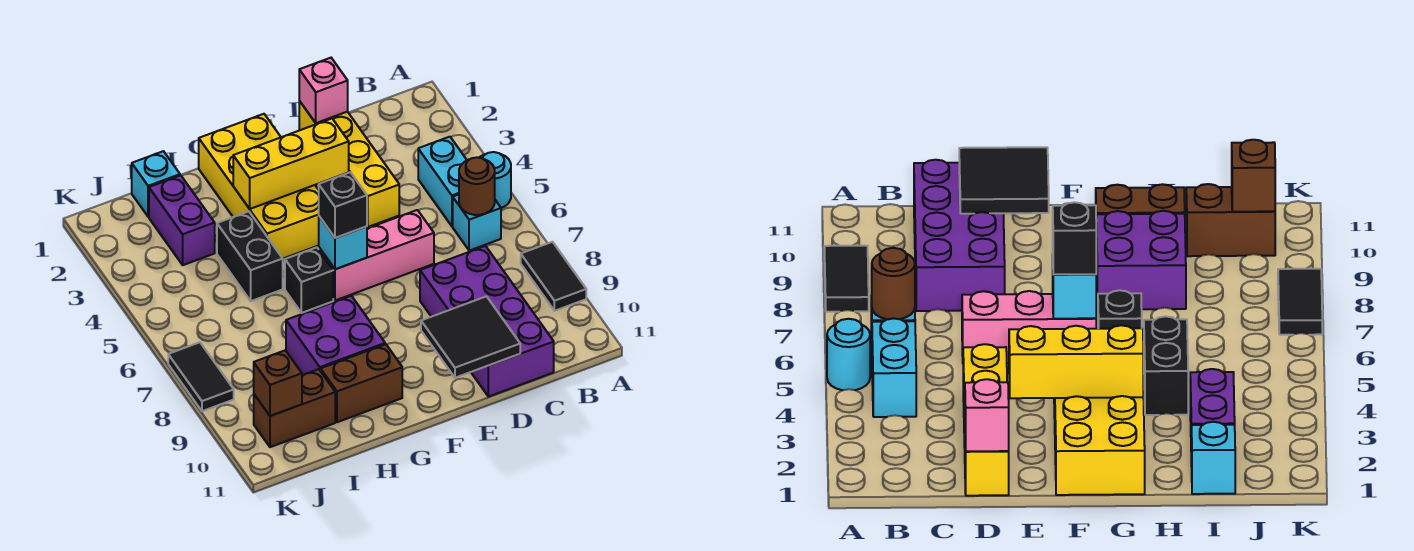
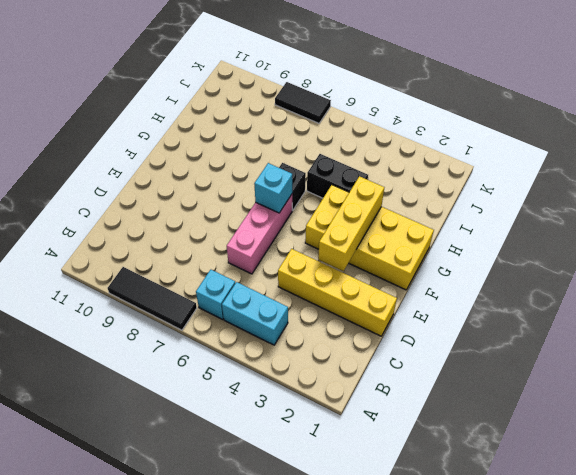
black 1x3 tile [108,267,197,330] -> black 1x2 tile [521,242,586,311]
none -> cyan 1x1 round brick [479,152,511,208]
none -> purple 2x4 brick [420,246,554,397]
none -> purple 2x2 brick [286,296,385,375]

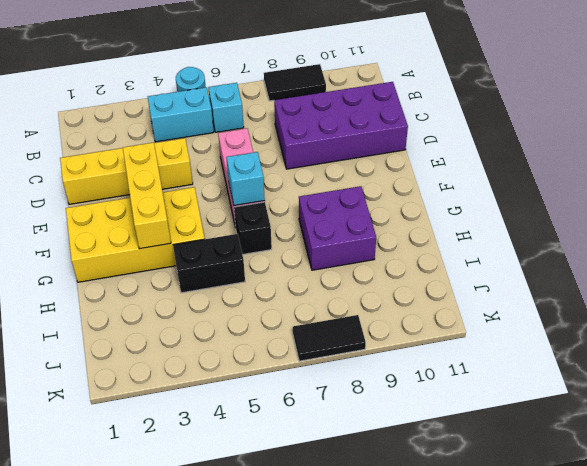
none -> brown 1x2 brick [321,344,402,422]
none -> cyan 1x1 brick [132,151,180,217]
none -> purple 1x2 brick [149,175,215,265]

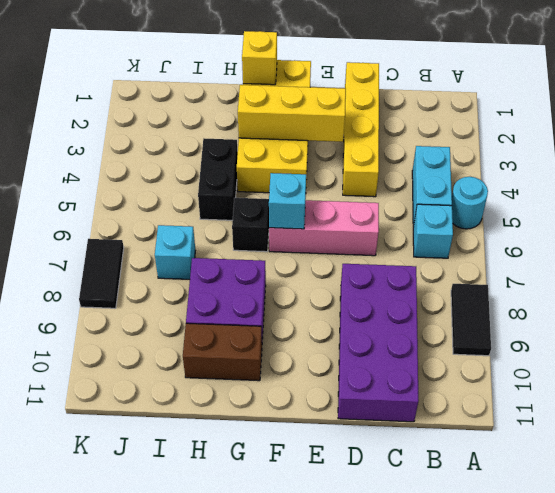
yellow 1x1 brick [242,31,277,85] -> none
cyan 1x1 brick [155,225,195,279] -> cyan 1x1 brick moved to [132,151,180,217]
none -> purple 1x2 brick [149,175,215,265]
none -> brown 1x2 brick [254,369,335,447]
none -> brown 1x1 round brick [459,157,495,215]

